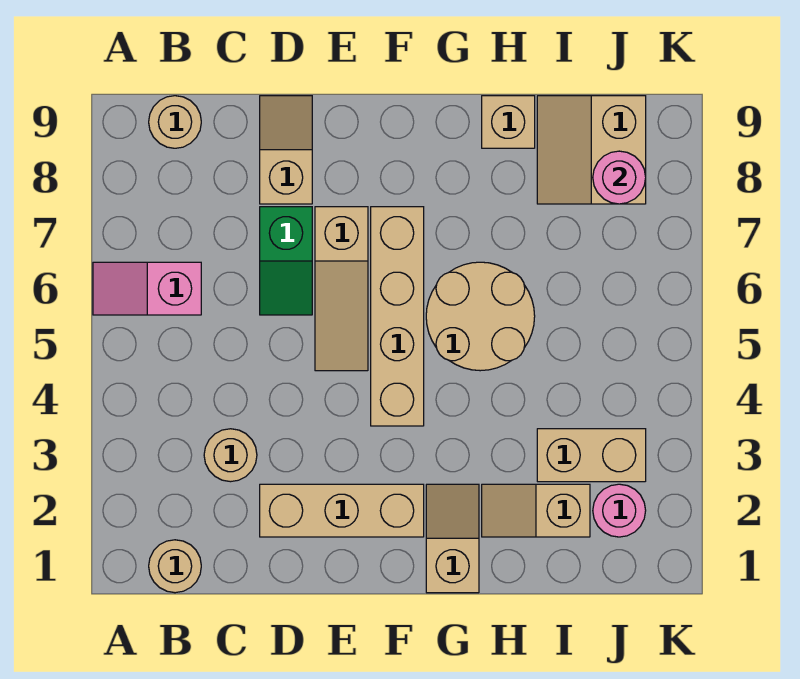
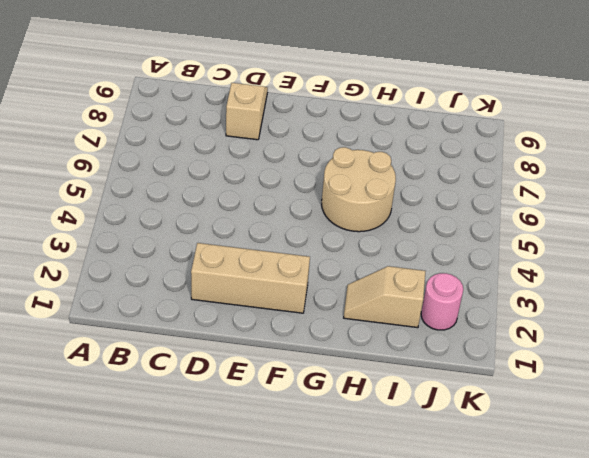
none -> pink 1x2 slope [93,262,201,315]
none -> tan 1x1 round brick [149,540,201,593]
none -> tan 1x1 round brick [149,96,201,148]

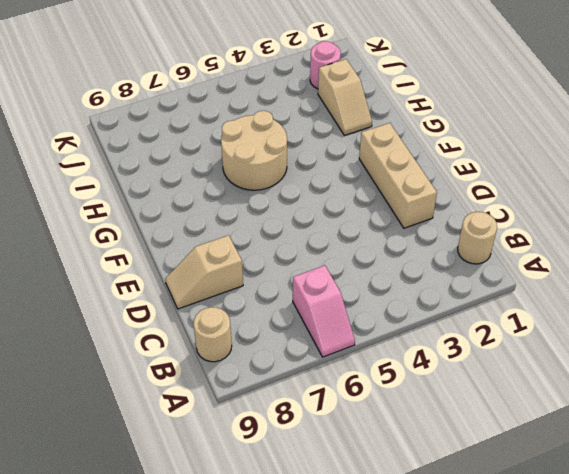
none -> tan 1x1 round brick [204,429,257,482]
none -> green 1x2 slope [260,207,312,315]
none -> tan 1x3 slope [315,207,368,371]

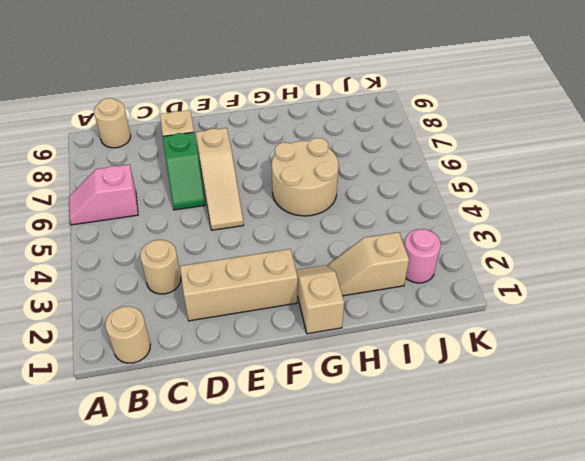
none -> tan 1x4 brick [371,207,424,426]
none -> tan 1x1 brick [482,96,535,148]
none -> tan 1x2 brick [537,429,646,482]

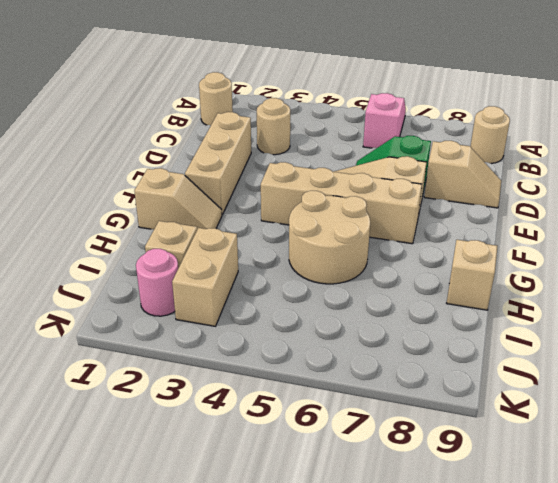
none -> tan 2x2 slope [537,96,646,204]
none -> pink 1x1 round brick [593,151,646,204]

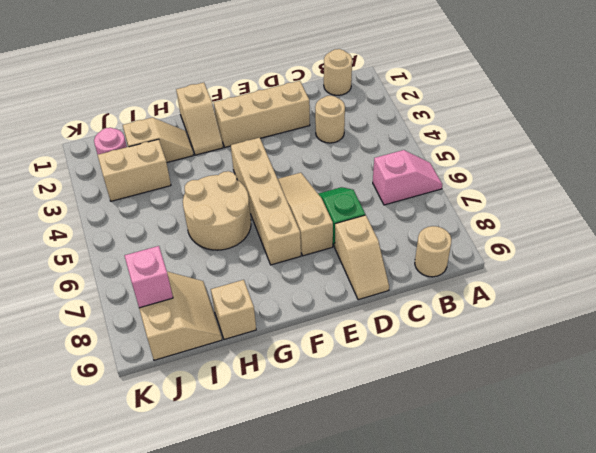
pink 1x1 brick [125,246,173,308] -> pink 1x1 round brick [593,151,646,204]

